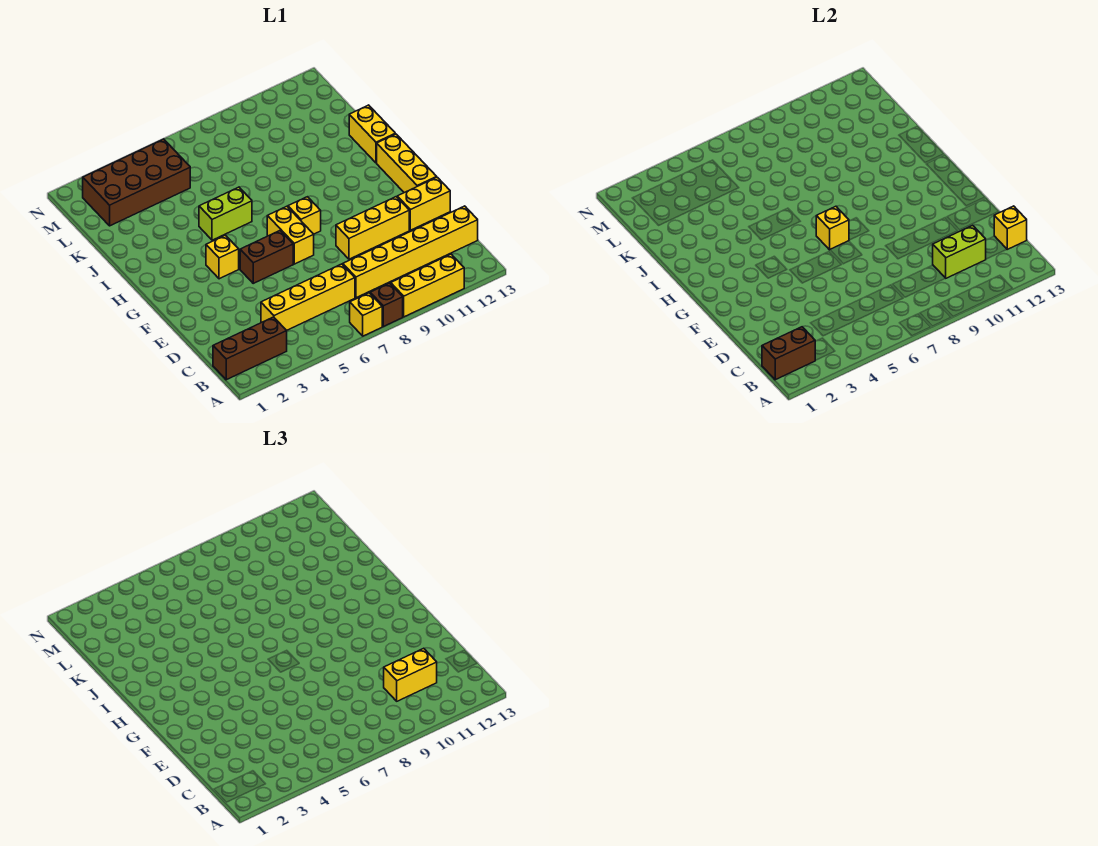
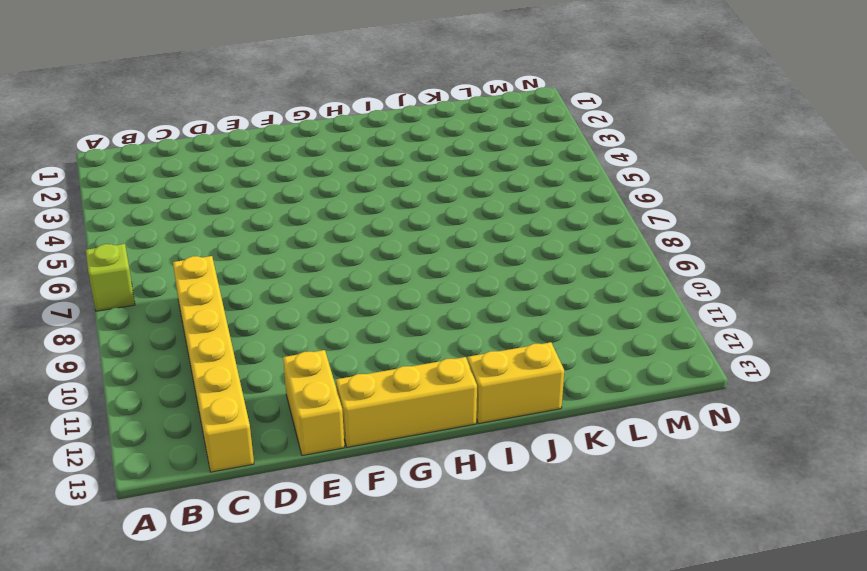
lime 1x1 brick [86,244,135,311] -> yellow 1x1 brick [350,293,382,336]
none -> brown 1x1 brick [370,283,403,327]
none -> yellow 1x3 brick [391,254,464,317]
none -> brown 1x3 brick [213,317,287,380]

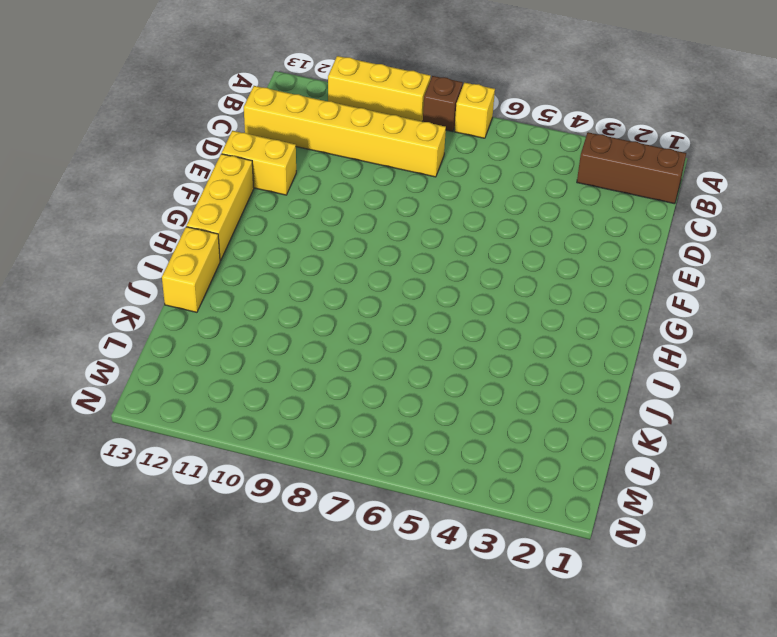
none -> yellow 1x4 brick [261,264,355,330]
none -> yellow 1x3 brick [336,197,409,259]
none -> brown 1x2 brick [240,231,293,283]

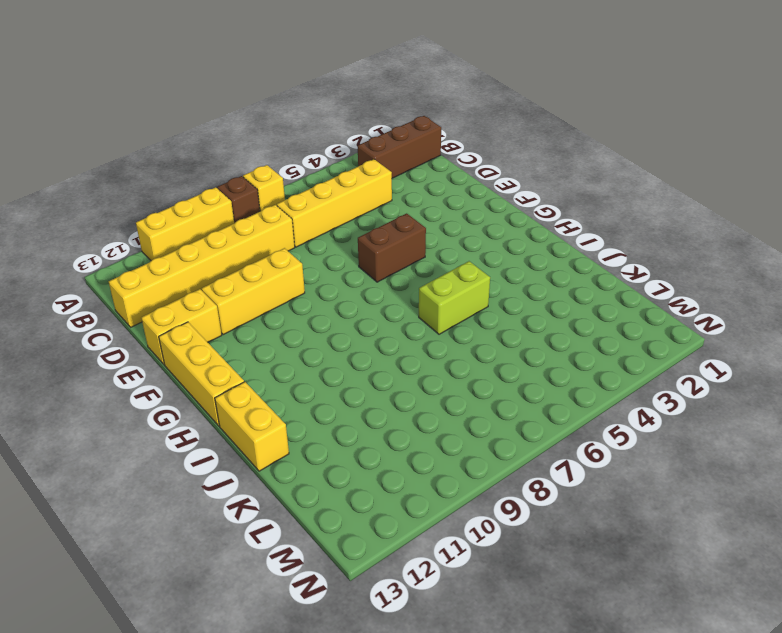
none -> yellow 1x2 brick [267,206,314,264]
none -> yellow 1x1 brick [206,235,239,279]
none -> yellow 1x1 brick [288,197,321,234]

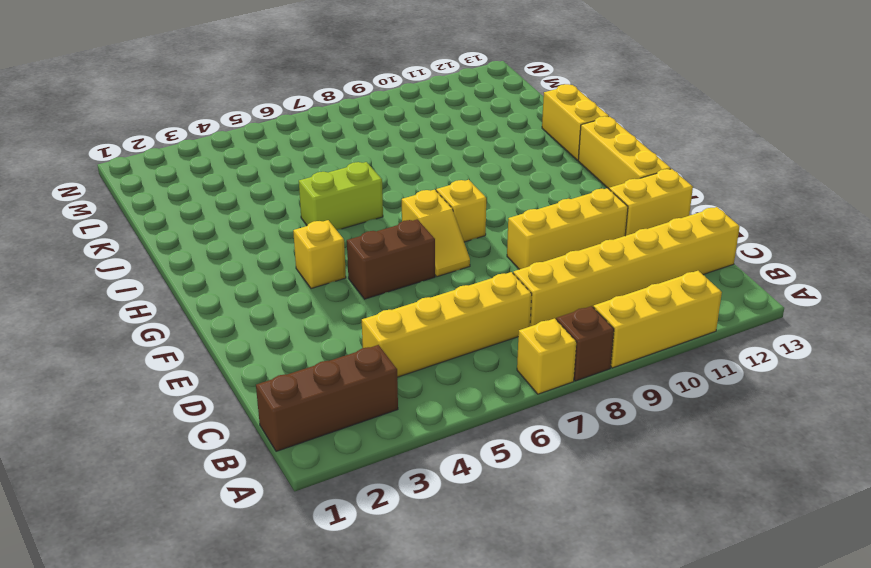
yellow 1x2 slope [402,190,470,277] -> yellow 1x2 brick [267,206,314,264]
none -> brown 2x4 brick [83,139,190,226]
none -> brown 1x2 brick [762,327,815,380]
none -> lime 1x2 brick [933,225,986,278]

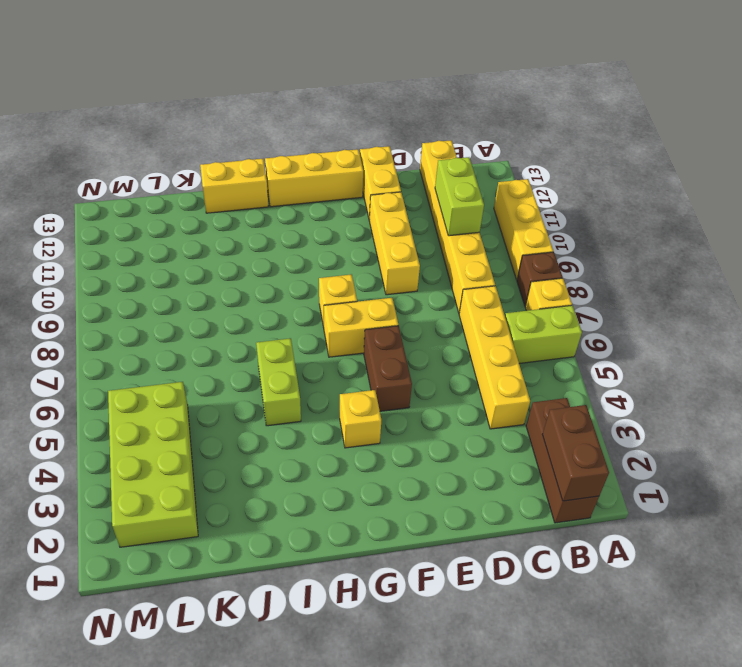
lime 1x2 brick [505,305,582,364] -> none
lime 2x4 brick [108,382,198,547] -> brown 2x4 brick [83,139,190,226]
none -> yellow 1x1 brick [994,206,1027,249]
none -> yellow 1x1 brick [816,206,849,250]
none -> yellow 1x2 brick [384,648,437,701]

